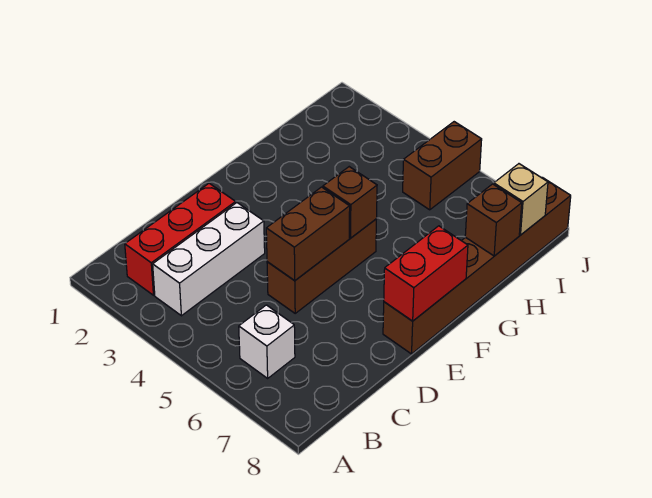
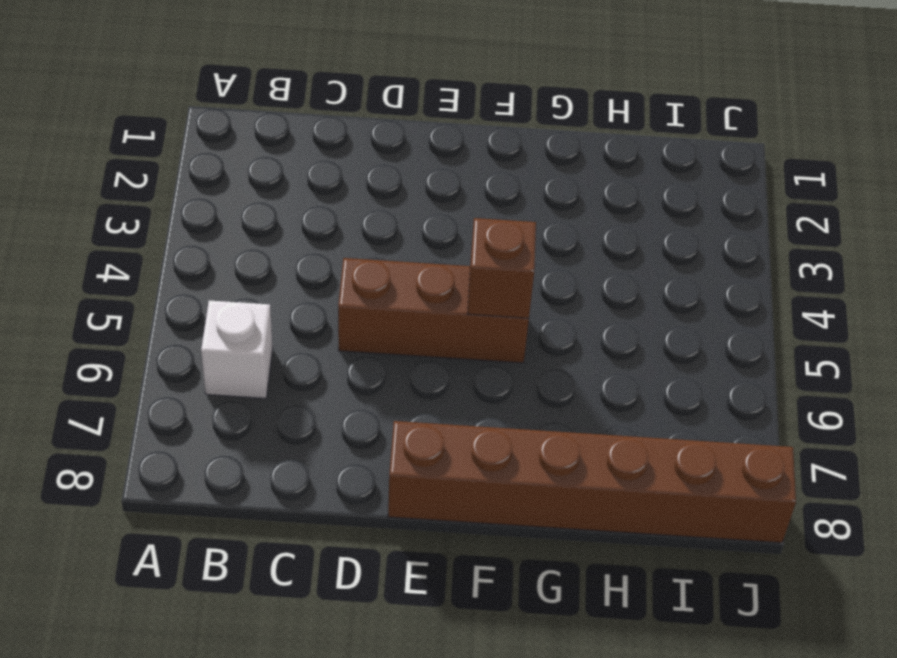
none -> red 1x3 brick [125,183,236,295]
none -> white 1x3 brick [153,203,265,316]

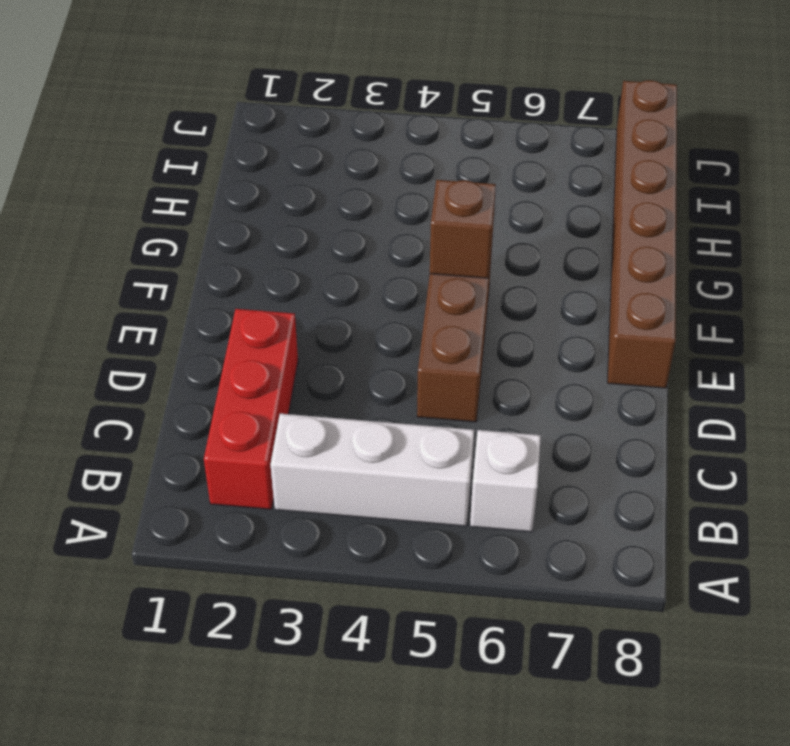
white 1x3 brick [270,414,474,526] -> white 1x3 brick turned to [153,203,265,316]
none -> brown 1x2 brick [403,122,482,210]
none -> brown 1x2 brick [266,187,350,281]

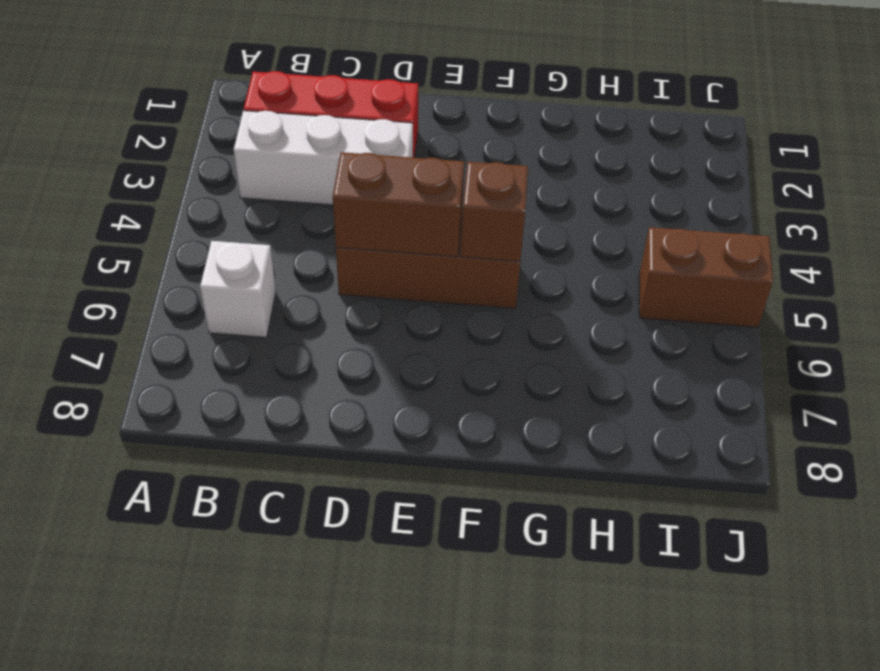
none -> brown 1x6 brick [383,177,571,354]
none -> red 1x2 brick [384,226,468,321]

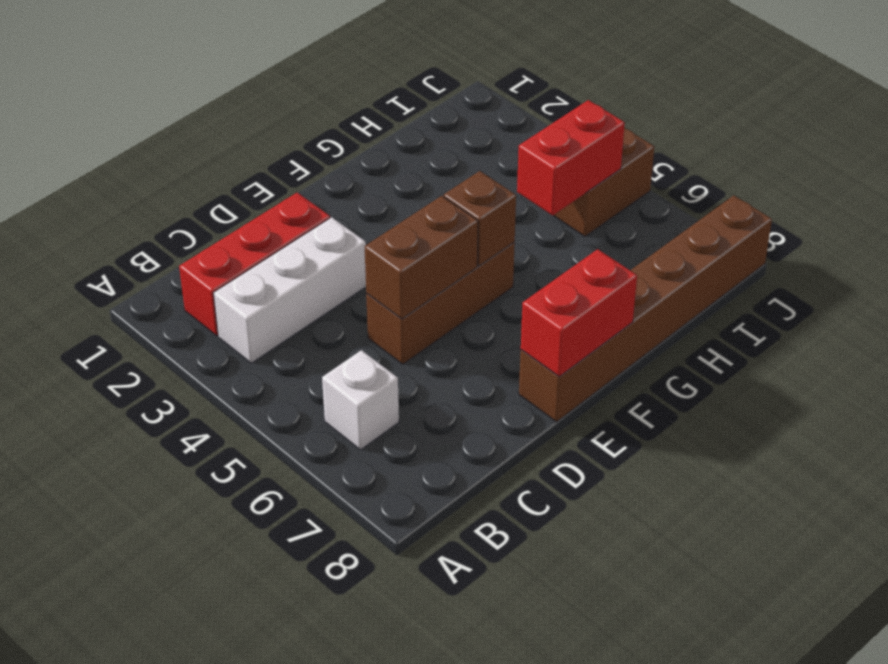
red 1x2 brick [517,100,625,215] -> none
none -> brown 1x1 brick [465,184,522,256]
none -> tan 1x1 brick [494,164,548,235]

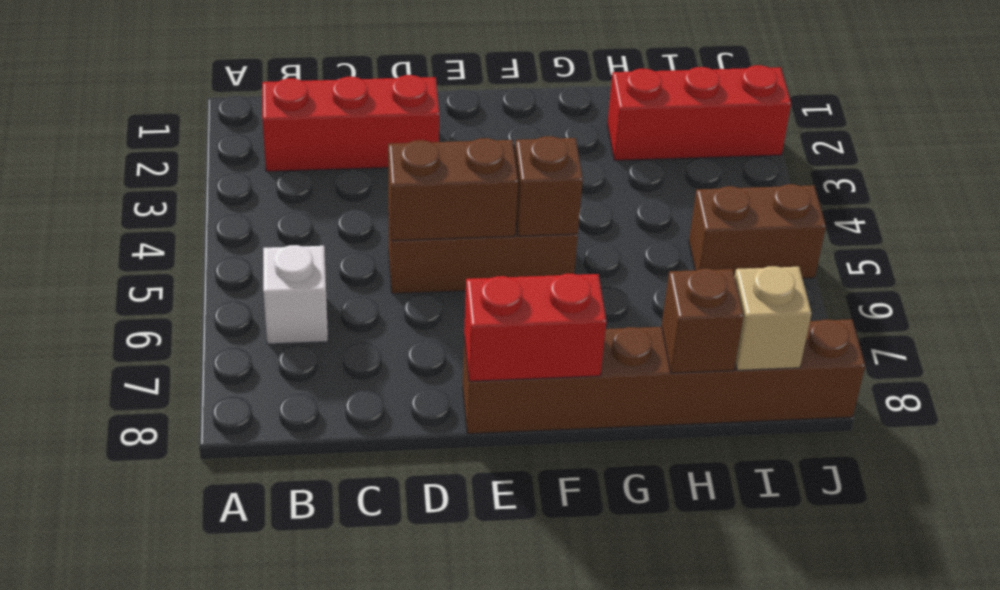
red 1x3 brick [607,65,791,160] -> none
none -> white 1x3 brick [153,203,265,316]

